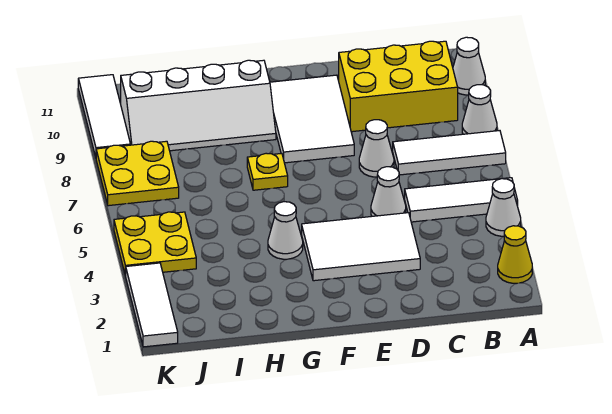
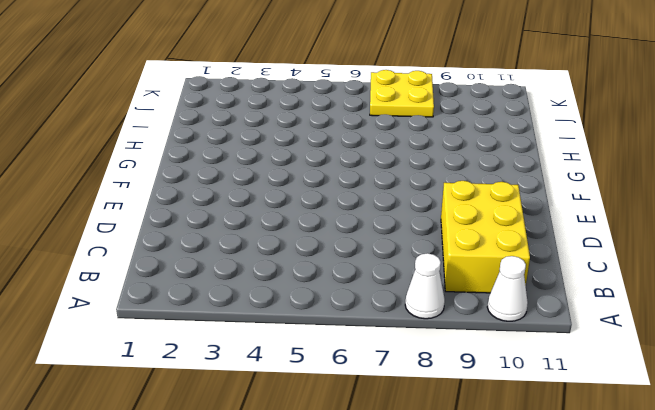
none -> yellow 1x1 cone [498,226,532,283]
none -> white 1x1 cone [486,179,521,236]
none -> white 1x3 tile [405,178,518,222]

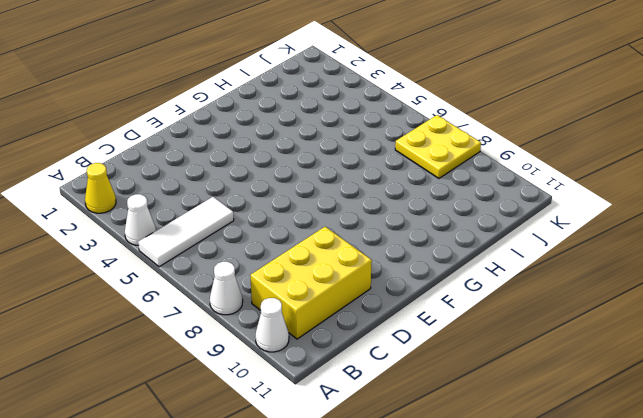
none -> white 1x3 tile [393,131,506,175]
none -> white 2x3 tile [302,213,420,281]
none -> white 1x1 cone [371,167,406,216]

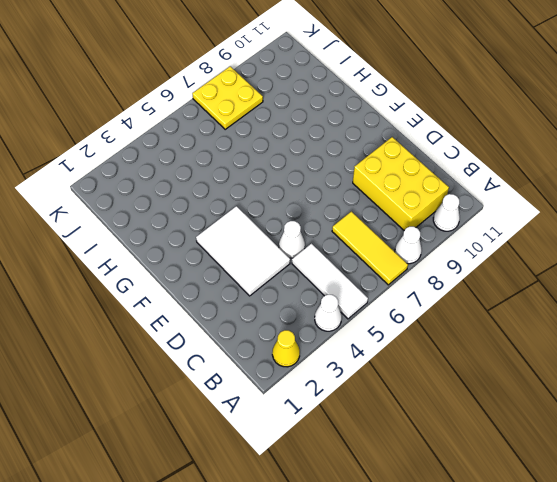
yellow 1x3 tile [332,211,408,285] -> white 1x3 tile [393,131,506,175]
none -> white 1x1 cone [359,120,394,177]
none -> white 2x3 tile [270,75,354,163]
none -> white 1x1 cone [268,202,303,259]

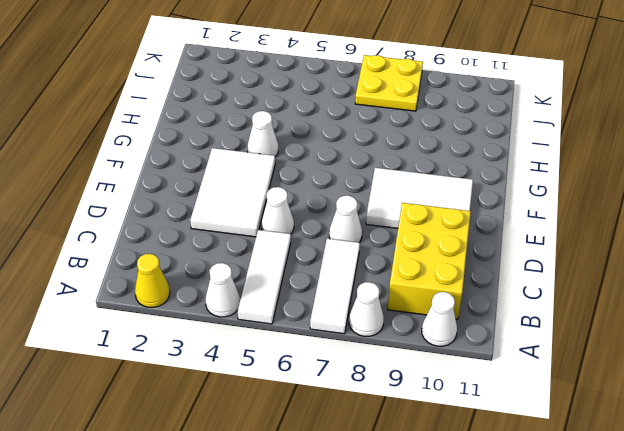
none -> yellow 1x1 plate [247,153,288,190]
none -> white 2x4 slope [121,60,276,151]
none -> yellow 2x2 plate [114,212,196,276]

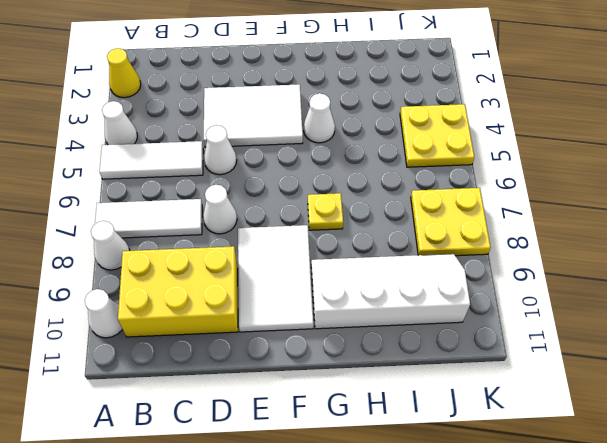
none -> white 1x3 tile [126,263,178,347]
none -> white 1x3 tile [78,75,131,157]

